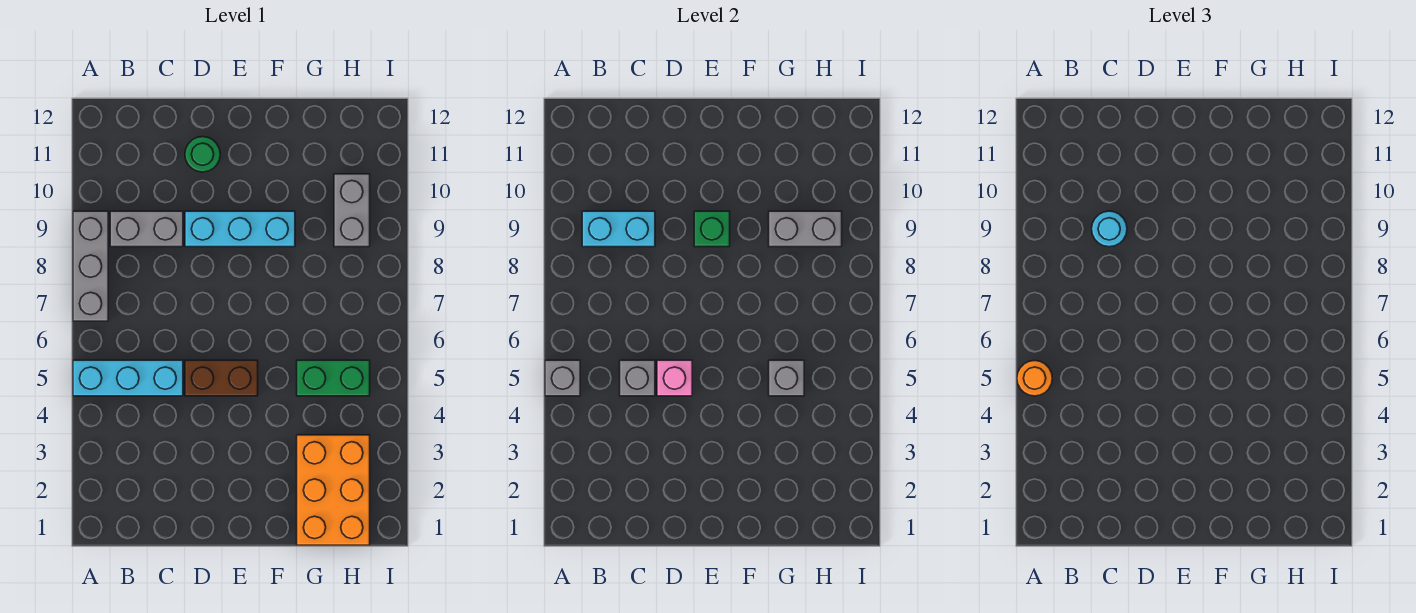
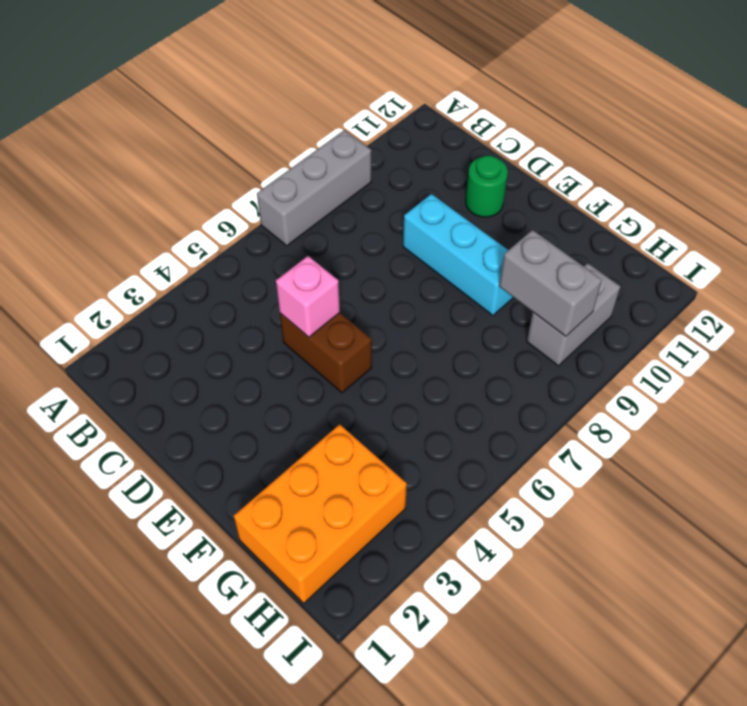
none -> cyan 1x3 brick [73,360,183,396]
none -> grey 1x2 brick [110,211,183,247]
none -> green 1x2 brick [297,360,370,396]

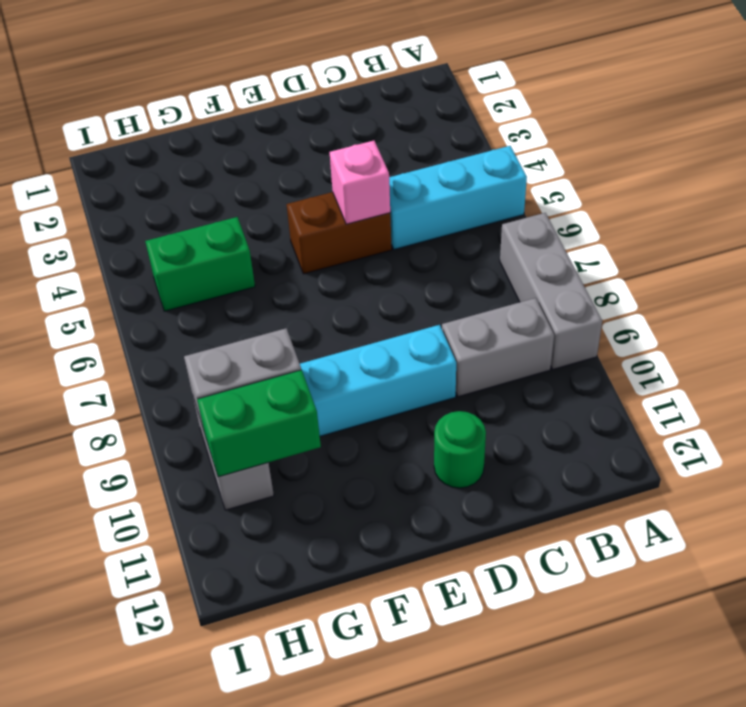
green 1x2 brick [197,370,321,477] -> none
none -> orange 2x3 brick [297,435,370,545]
none -> grey 1x1 brick [545,360,580,396]
none -> cyan 1x2 brick [582,211,655,247]

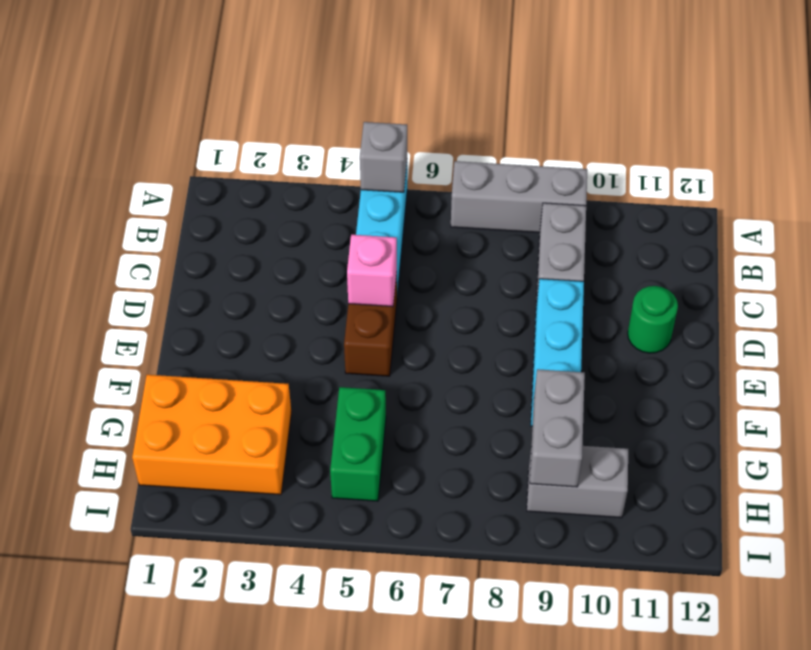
none -> cyan 1x2 brick [582,211,655,247]
none -> grey 1x1 brick [620,360,655,396]
none -> green 1x1 brick [694,211,730,247]

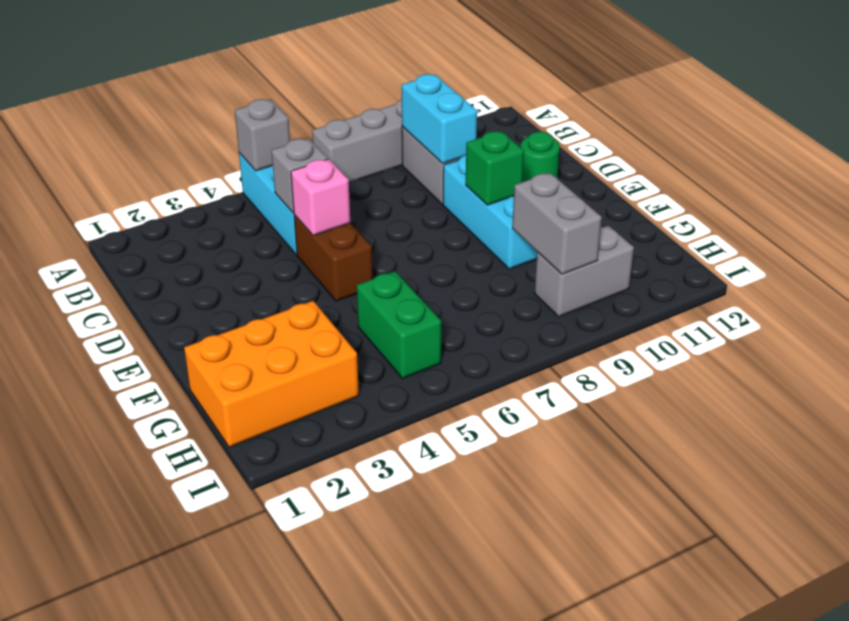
none -> grey 1x1 brick [769,360,804,396]
none -> orange 1x1 round brick [1017,361,1052,396]
none -> cyan 1x1 round brick [1092,211,1127,247]

